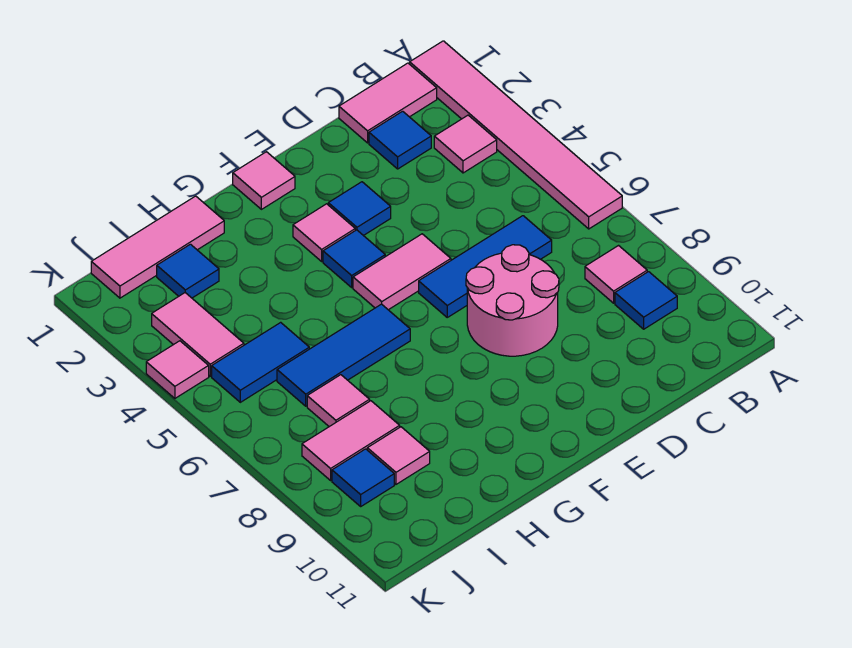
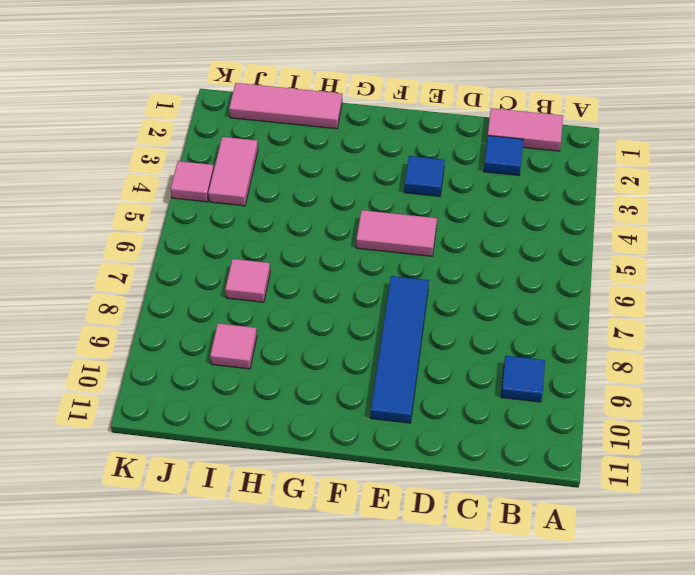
blue 1x4 tile [371,276,429,423] -> pink 2x2 round brick [466,245,559,356]
none -> pink 1x6 tile [410,41,622,229]
none -> pink 1x1 tile [434,115,497,173]
none -> pink 1x1 tile [585,246,647,303]

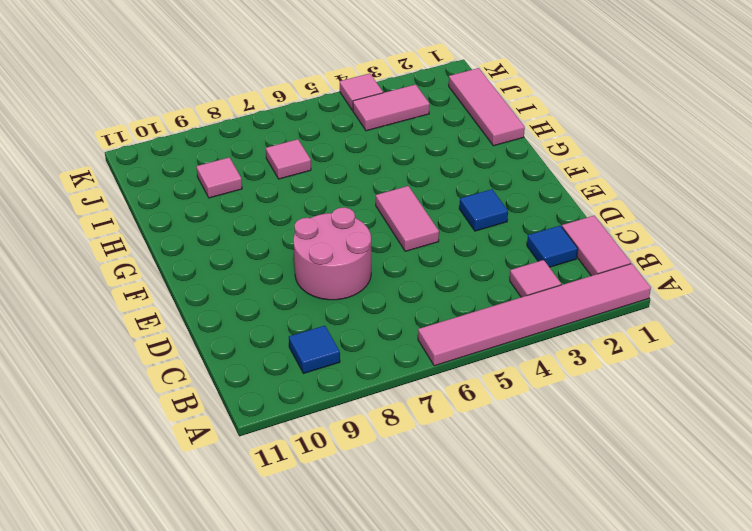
none -> pink 1x1 tile [585,246,647,303]
none -> blue 1x3 tile [419,216,552,317]
none -> pink 1x1 tile [233,152,295,209]

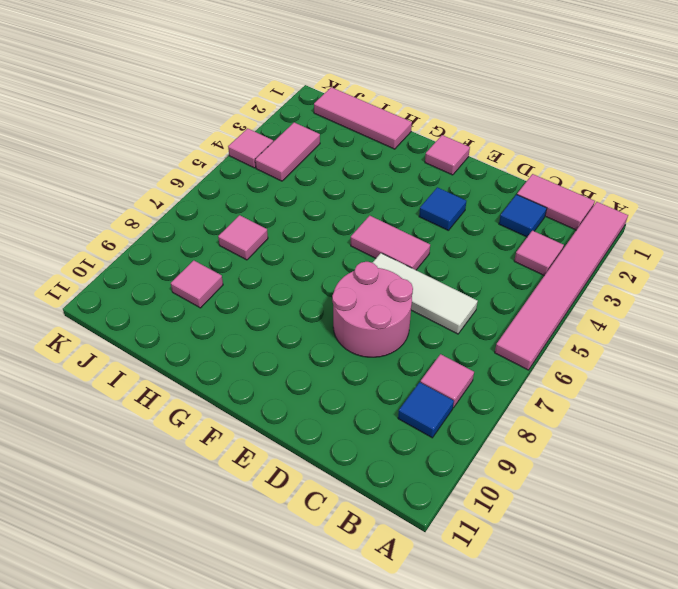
white 1x3 tile [373,253,478,334] -> blue 1x3 tile [419,216,552,317]
none -> pink 1x1 tile [293,204,355,261]
none -> blue 1x1 tile [323,230,385,287]
none -> blue 1x3 tile [277,304,410,406]

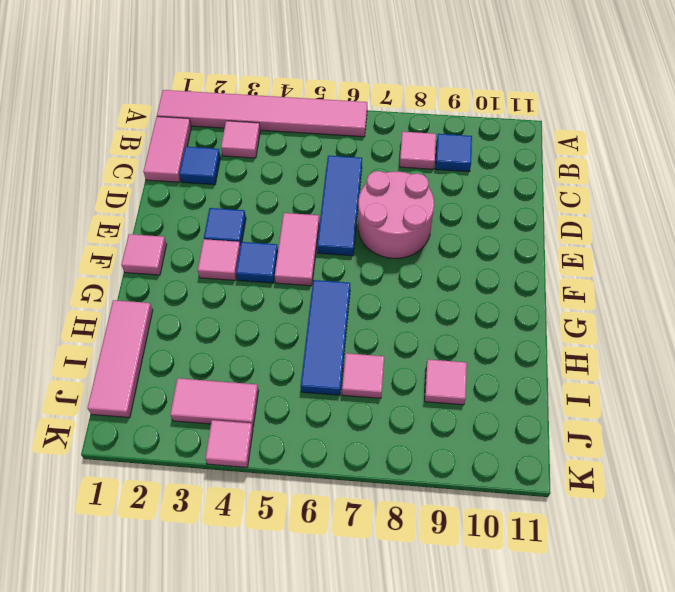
none -> blue 1x1 tile [157,244,219,298]
none -> blue 1x2 tile [212,322,309,402]
none -> pink 1x2 tile [302,401,400,480]

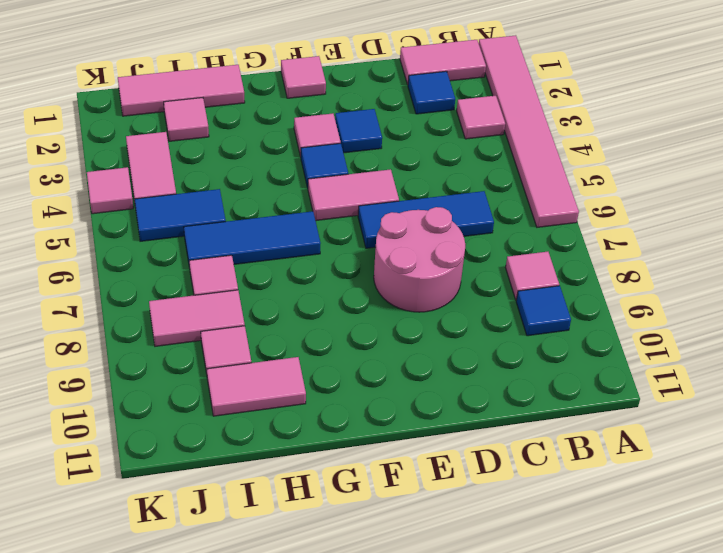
pink 1x2 tile [207,357,306,416] -> none
pink 1x1 tile [164,98,209,141] -> blue 1x1 tile [157,244,219,298]
none -> blue 1x1 tile [332,449,394,506]

